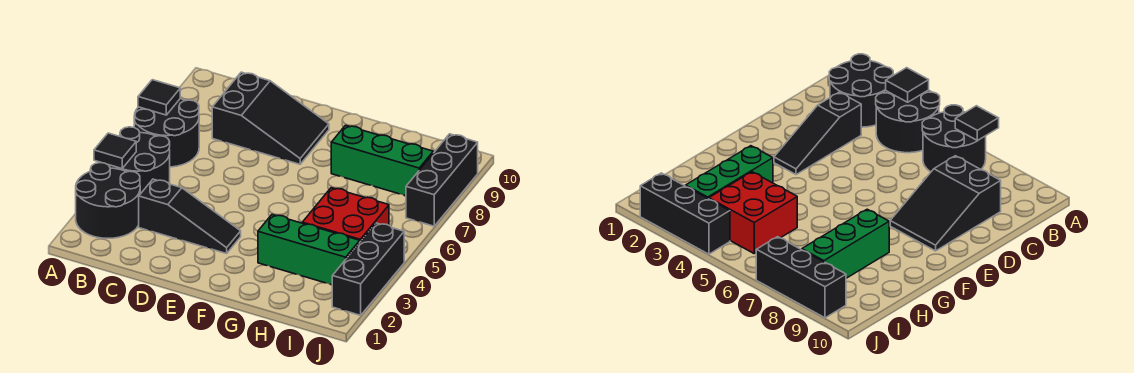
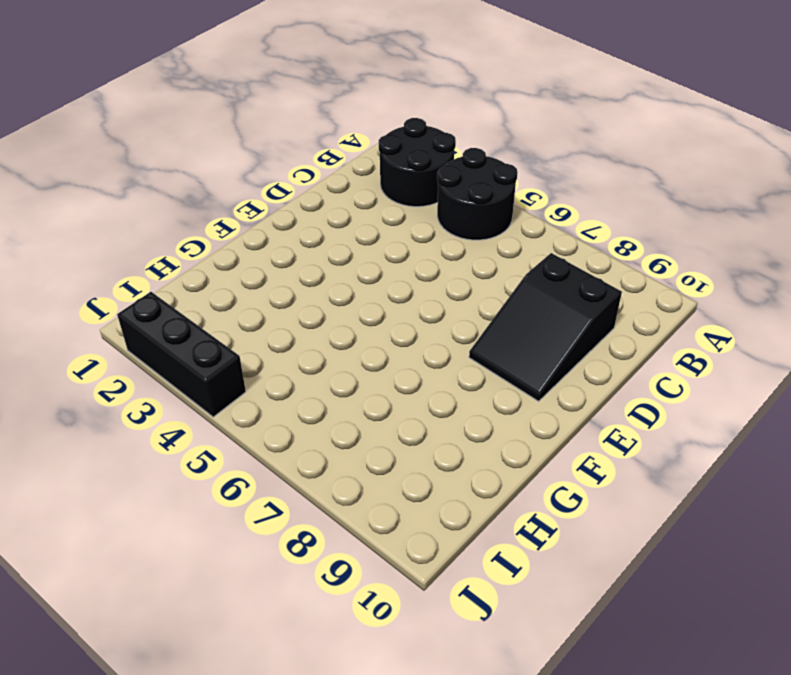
none -> black 2x2 round brick [134,99,199,167]
none -> black 1x3 slope [139,179,241,254]
none -> green 1x3 brick [258,215,360,285]

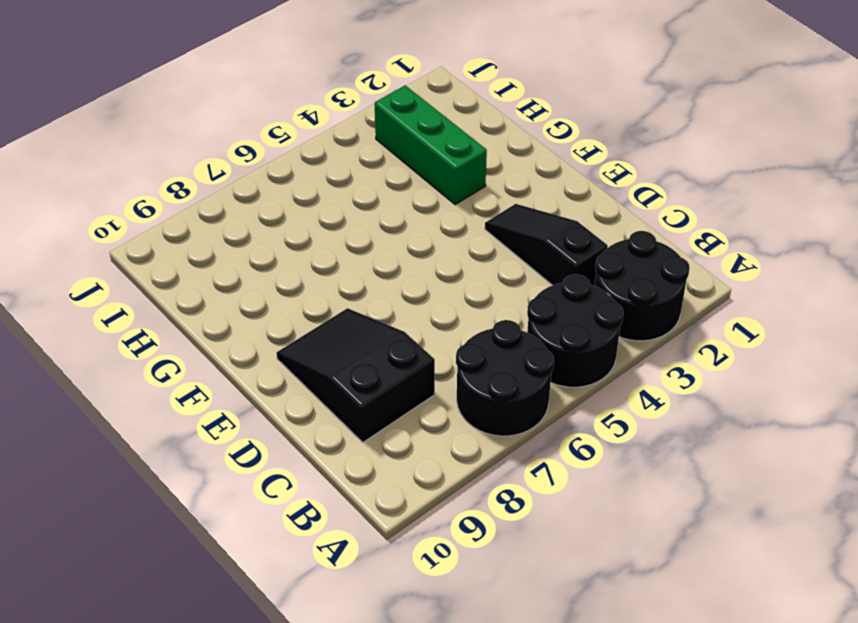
none -> green 1x3 brick [331,125,433,196]
none -> red 2x2 brick [302,188,389,242]
none -> black 1x3 brick [332,223,404,315]

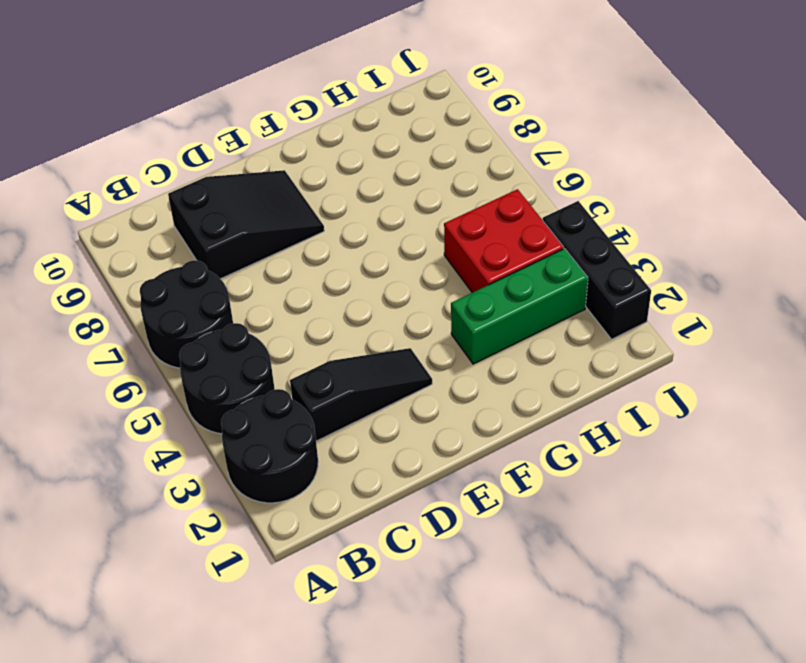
none -> green 1x3 brick [331,125,433,196]
none -> black 1x3 brick [406,134,478,226]
none -> black 1x1 tile [94,133,136,169]

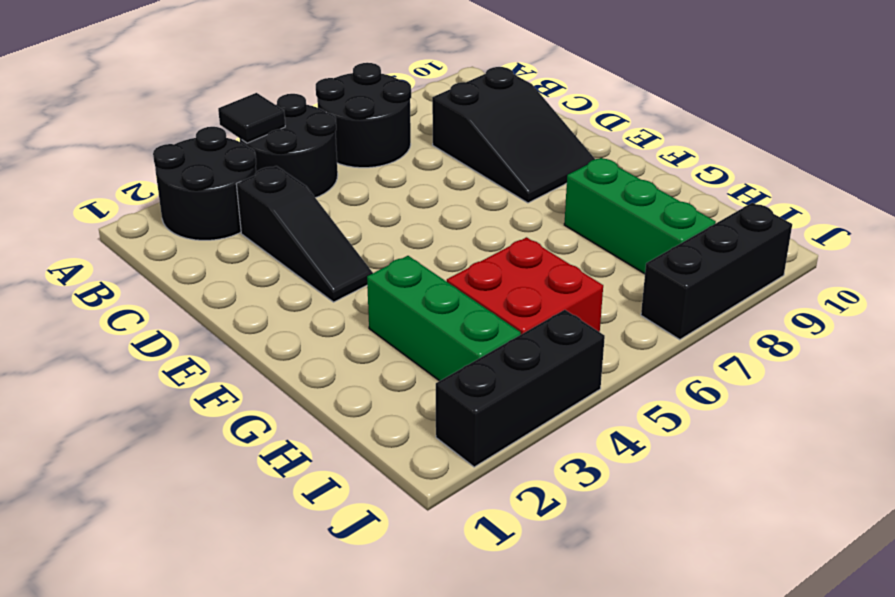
none -> black 1x1 tile [138,80,180,115]

